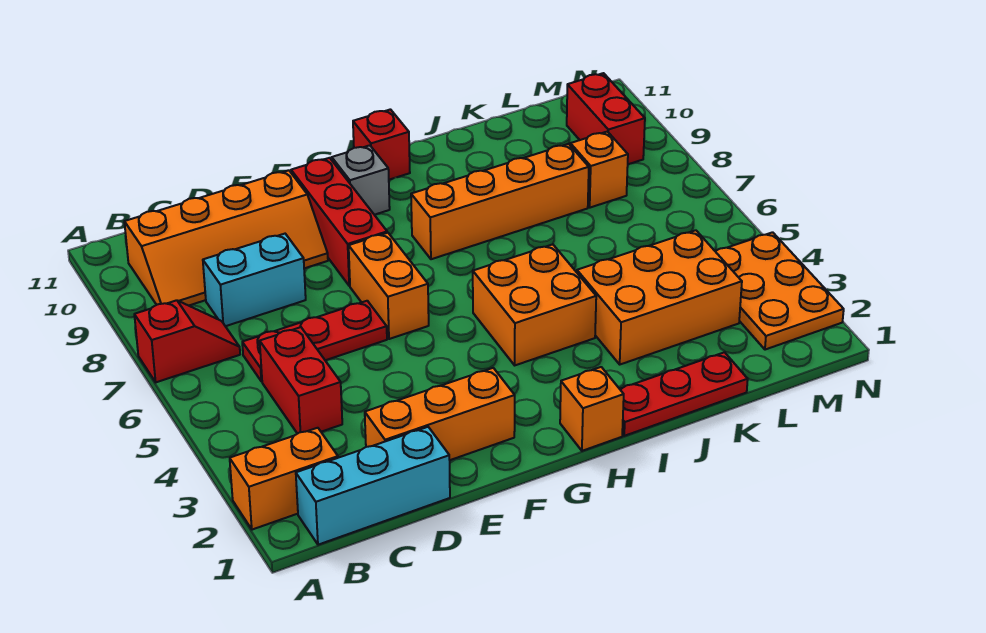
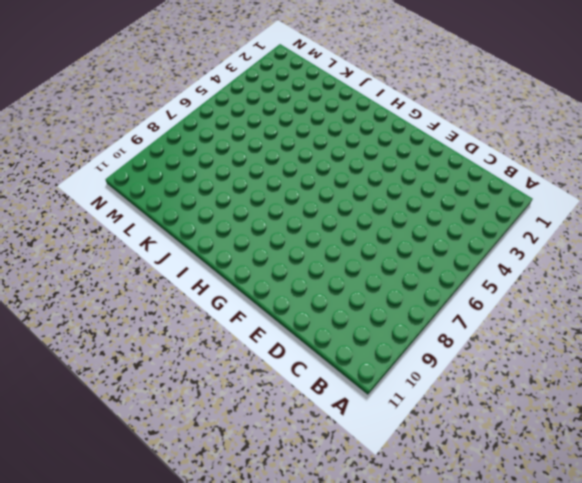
none -> orange 1x2 brick [230,428,338,530]
none -> red 1x2 slope [134,300,240,382]
none -> cyan 1x3 brick [296,427,450,545]

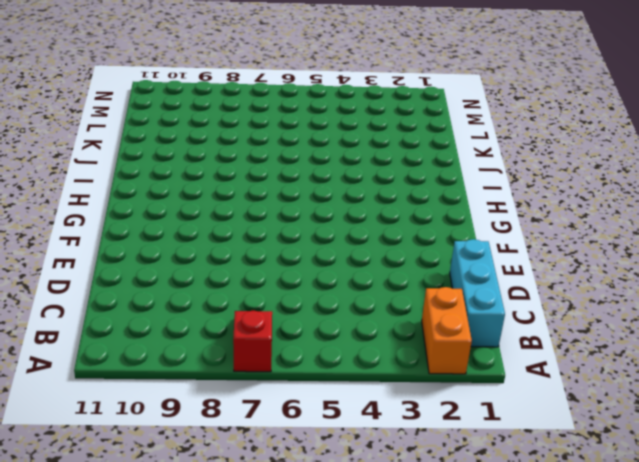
none -> orange 2x4 slope [124,170,328,306]
none -> red 1x2 brick [260,327,342,434]
none -> red 1x3 plate [242,301,387,382]

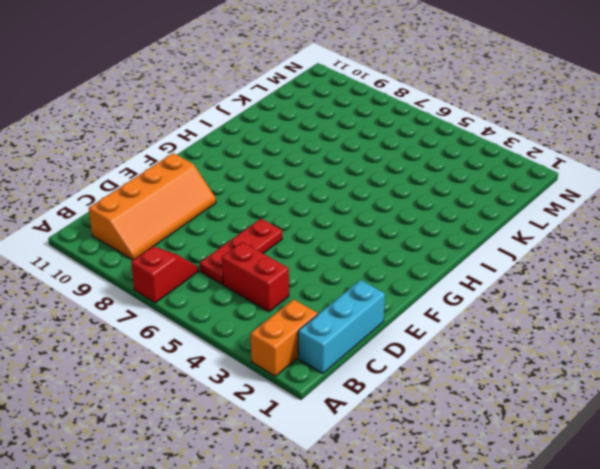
none -> cyan 1x2 brick [203,234,306,326]
none -> orange 1x3 brick [365,368,515,460]
none -> orange 1x2 brick [349,233,429,339]

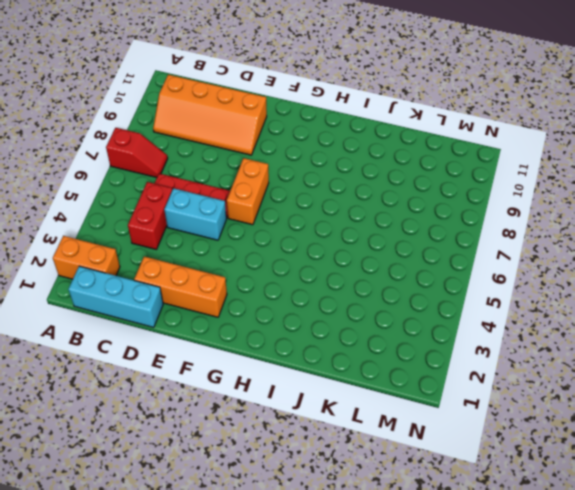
cyan 1x2 brick [164,188,227,240] -> cyan 1x2 brick moved to [203,234,306,326]
none -> red 1x3 brick [291,158,387,286]
none -> grey 1x1 brick [332,145,390,215]
none -> orange 1x1 brick [560,367,624,451]

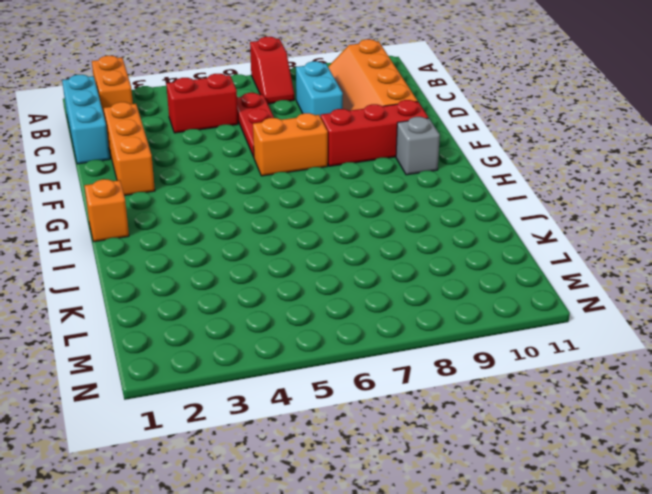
none -> orange 2x2 brick [473,244,596,365]
none -> orange 1x4 brick [411,144,589,259]
none -> red 1x1 brick [353,109,410,180]

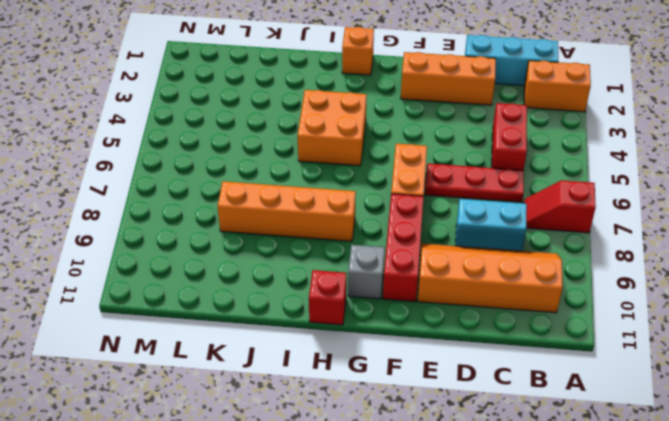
none -> red 1x3 plate [620,352,748,436]
none -> orange 2x3 brick [577,230,742,364]
none -> orange 1x1 brick [570,132,628,208]

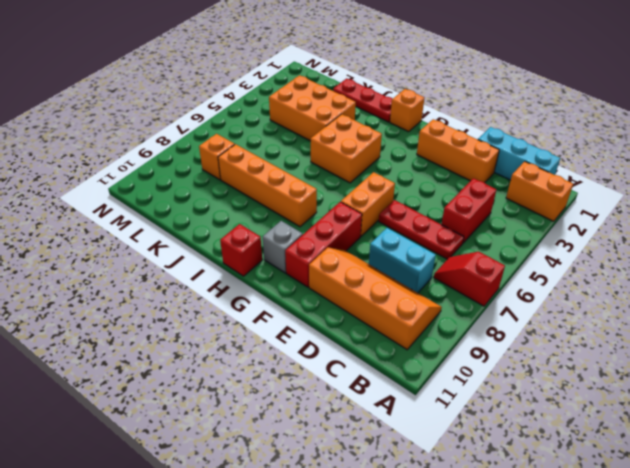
none -> orange 2x3 plate [715,232,844,350]
none -> red 1x2 brick [567,73,645,164]

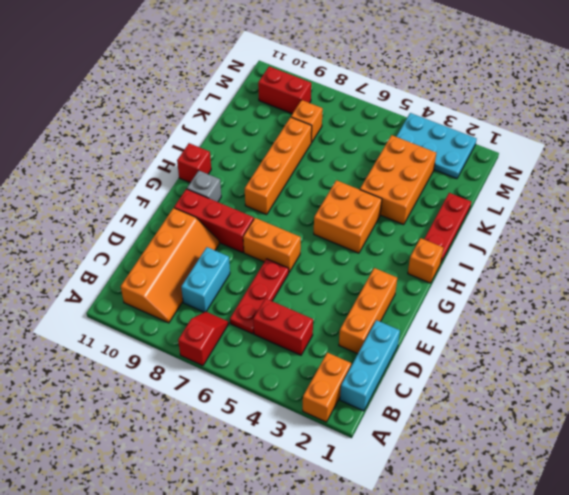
cyan 2x3 plate [396,113,477,179] -> orange 2x3 plate [715,232,844,350]

